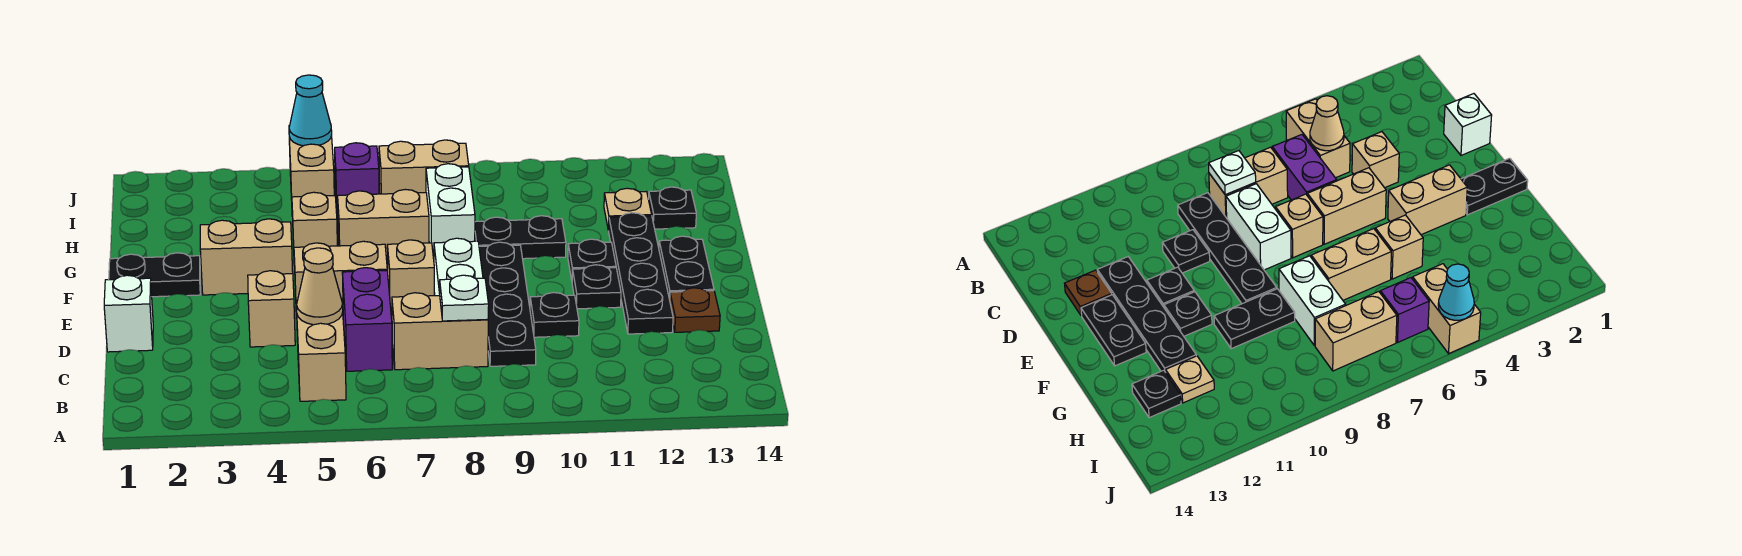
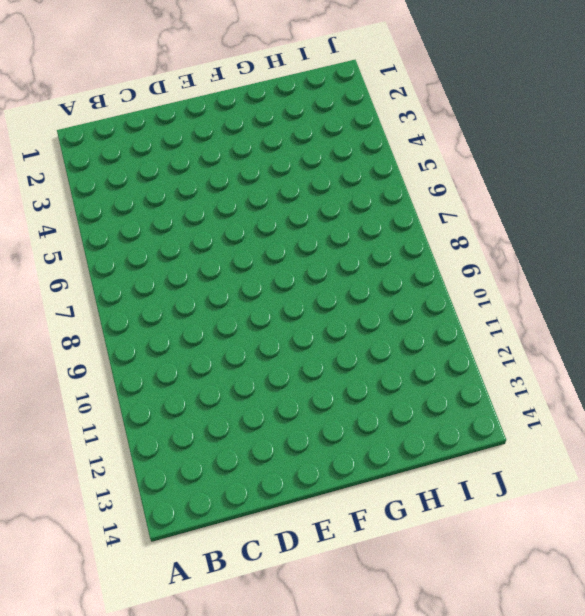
none -> tan 1x2 brick [296,299,346,401]
none -> purple 1x2 brick [342,268,392,371]
none -> tan 1x2 brick [392,293,488,370]

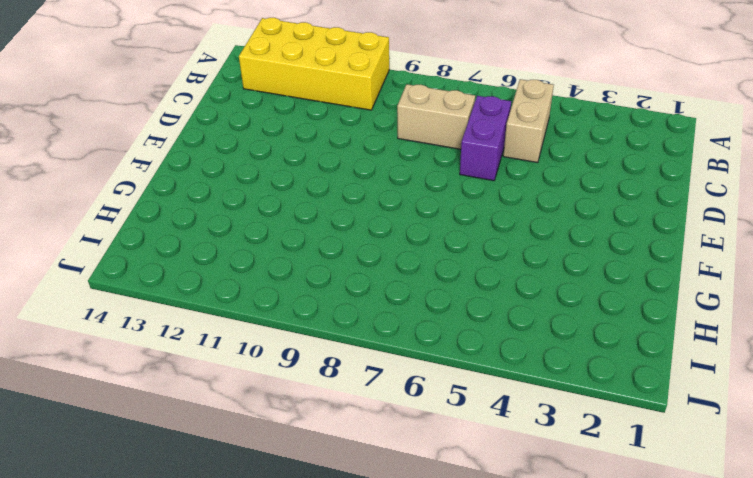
yellow 2x4 brick [239,18,389,110] -> none
none -> black 1x4 plate [479,242,536,366]
none -> white 1x1 brick [104,275,153,352]
none -> tan 1x1 brick [248,271,295,347]

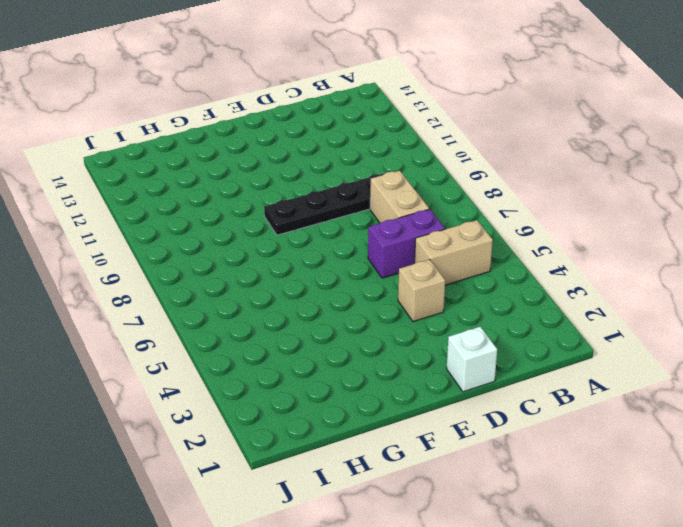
none -> white 1x2 brick [434,238,483,296]
none -> black 1x1 plate [530,293,579,337]
none -> black 1x4 plate [609,213,673,334]

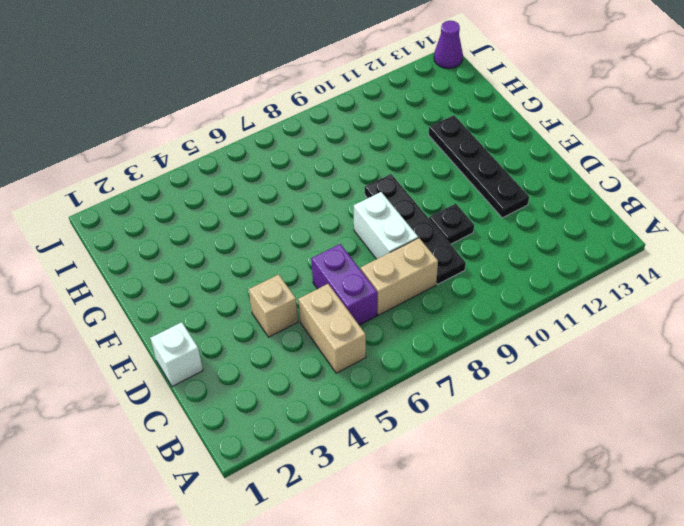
purple 1x1 cone [434,21,463,69] -> none
none -> brown 1x1 plate [670,288,720,332]
none -> tan 1x2 brick [294,241,387,318]
none -> tan 1x1 brick [387,240,434,315]

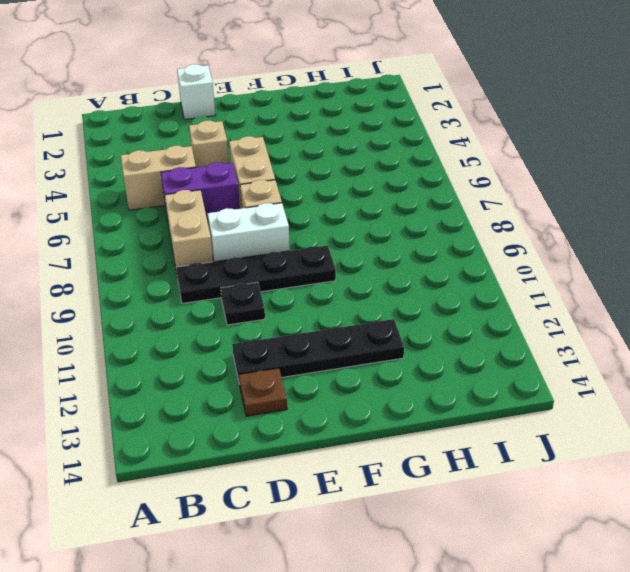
none -> black 1x1 plate [572,265,621,309]
none -> black 1x2 plate [659,236,714,300]
none -> black 1x2 plate [109,253,200,297]

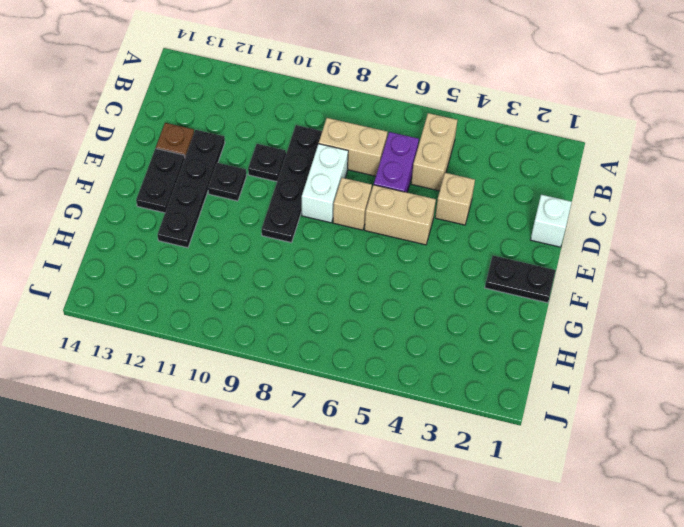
none -> tan 1x2 brick [200,219,293,295]
none -> black 1x1 plate [568,239,616,280]
none -> tan 1x1 brick [292,192,337,266]

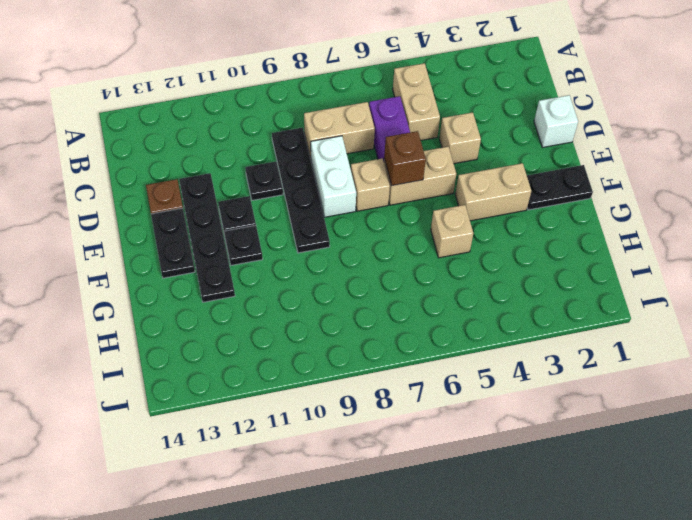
brown 1x1 brick [384,131,426,185] -> none
none -> tan 1x2 brick [338,189,429,263]
none -> white 1x2 brick [426,164,475,259]
none -> black 1x2 plate [475,216,566,259]

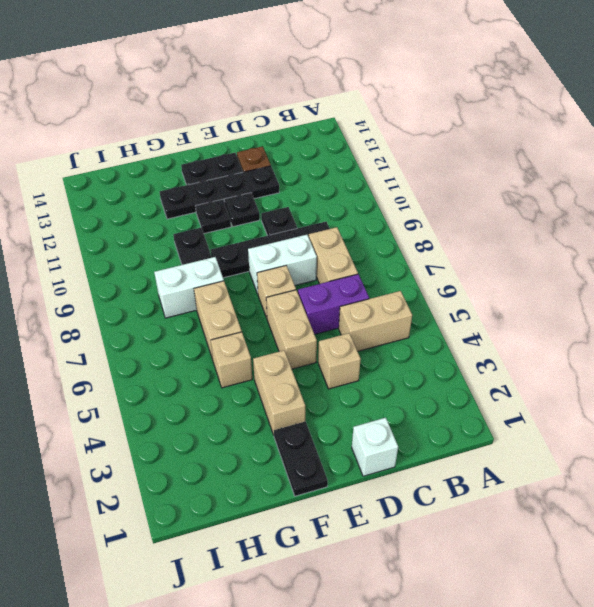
none -> tan 1x1 plate [604,188,652,230]
none -> black 1x1 plate [649,187,696,229]
none -> tan 1x2 brick [289,125,334,200]

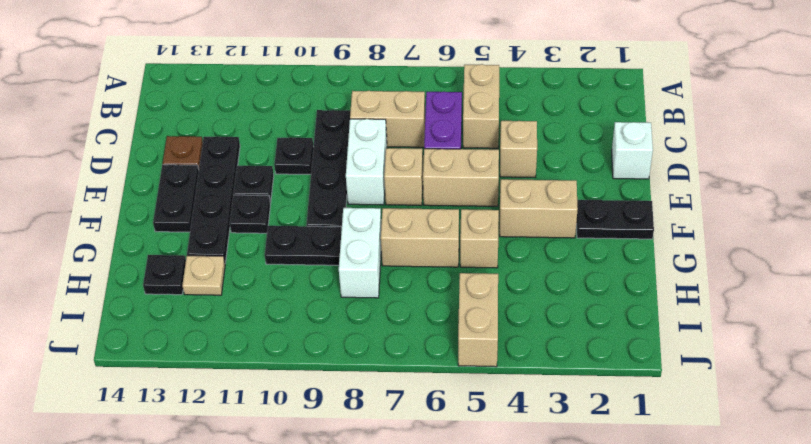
none -> purple 1x1 brick [335,143,379,215]
none -> tan 1x2 brick [379,140,469,194]
none -> tan 1x1 cone [297,248,343,325]

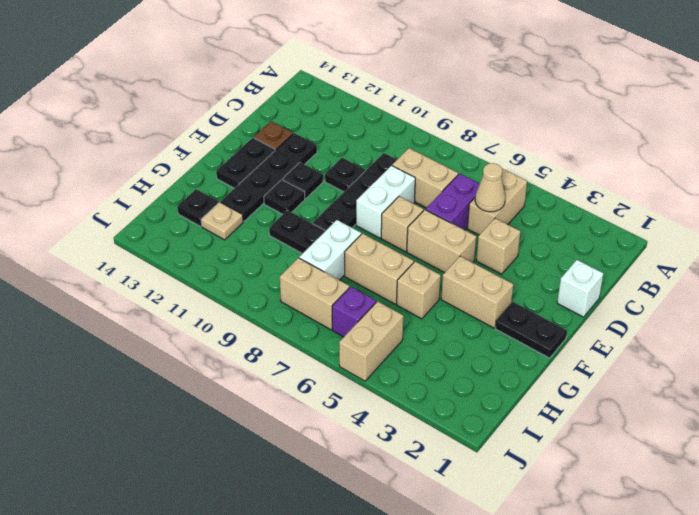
none -> white 1x1 plate [440,275,489,321]
none -> cyan 1x1 cone [289,75,332,146]

